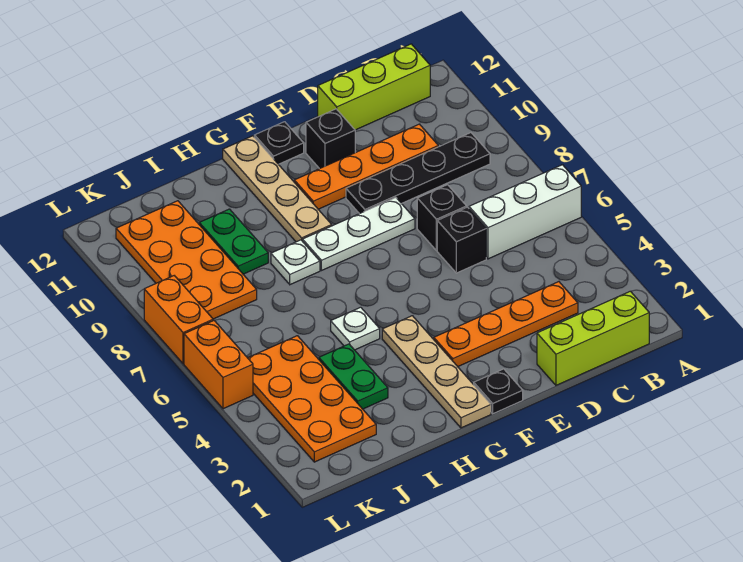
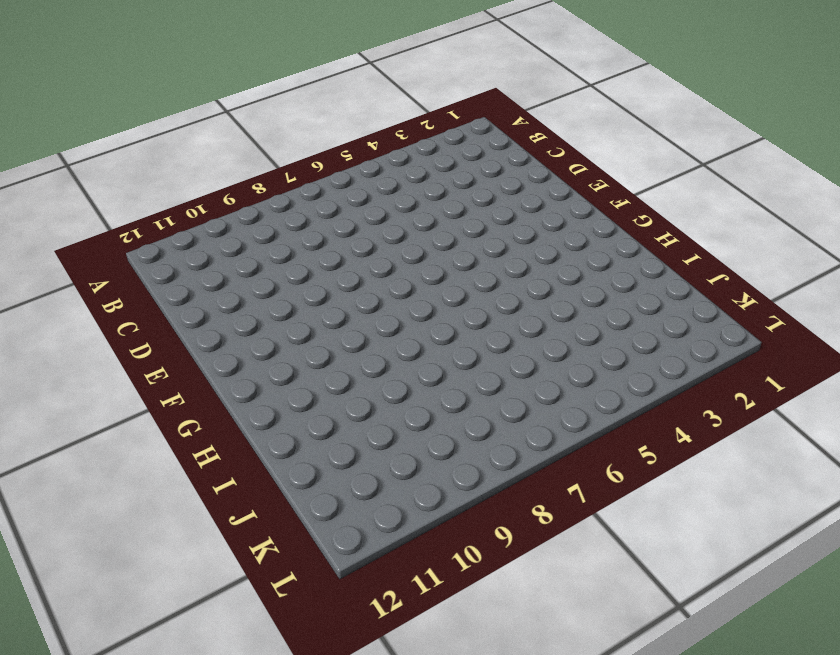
none -> white 1x3 brick [469,165,581,259]
none -> lime 1x3 brick [537,291,649,385]
none -> black 1x4 plate [346,133,490,214]

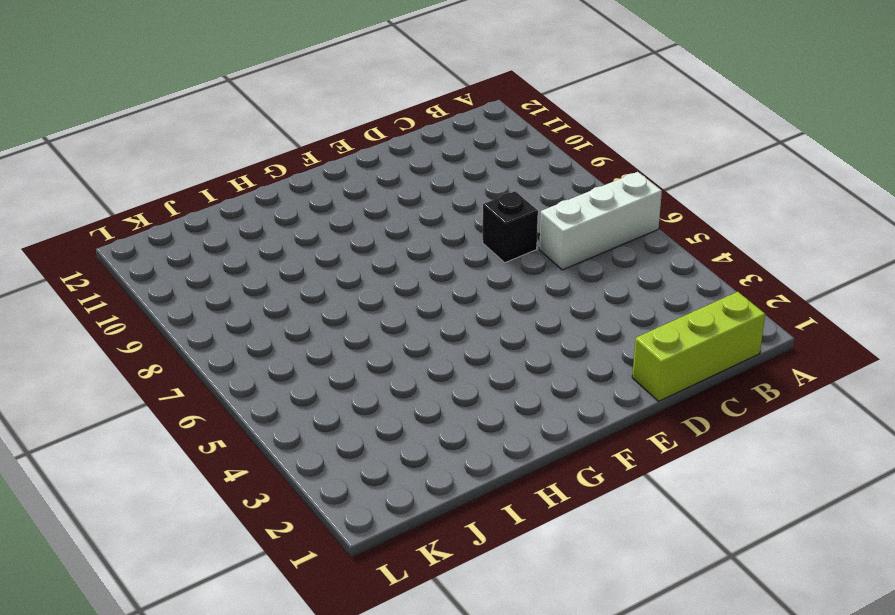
none -> black 1x4 plate [346,133,490,214]
none -> lime 1x3 brick [318,44,430,130]
none -> orange 1x4 plate [434,282,578,367]

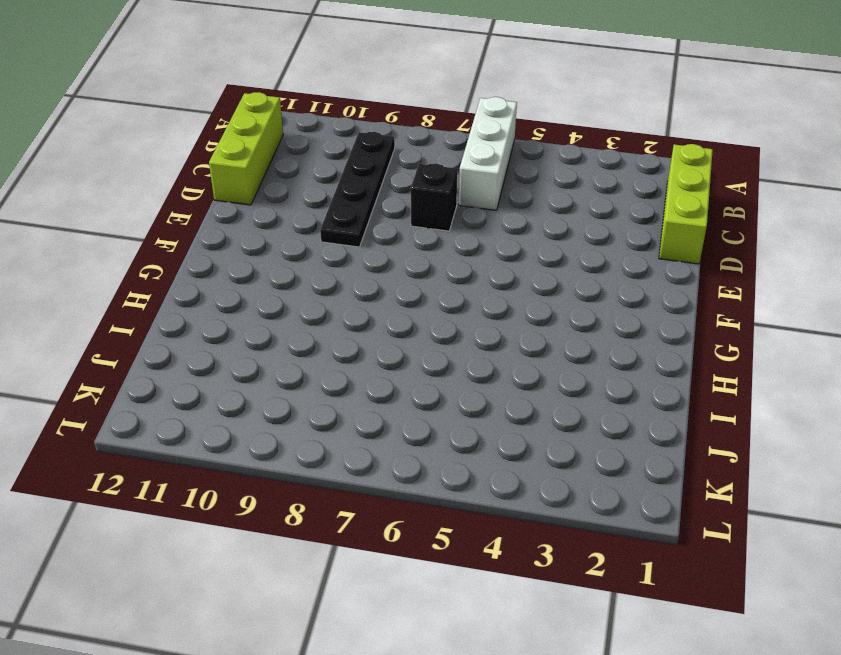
none -> orange 1x4 plate [434,282,578,367]
none -> orange 1x4 plate [294,124,438,209]
none -> black 1x1 brick [437,207,486,273]

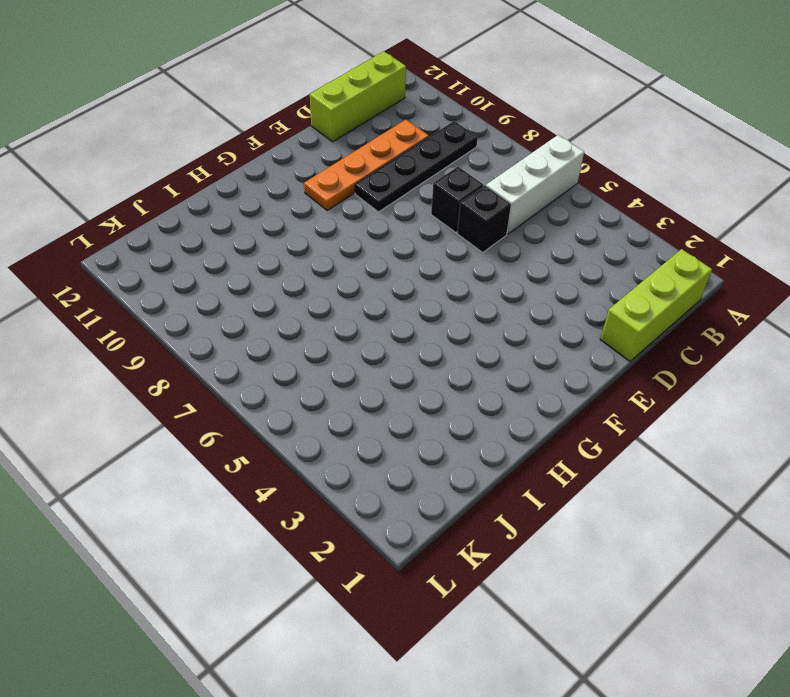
none -> orange 1x4 plate [434,282,578,367]
none -> white 1x3 plate [303,198,415,271]
none -> black 1x1 brick [306,109,355,169]

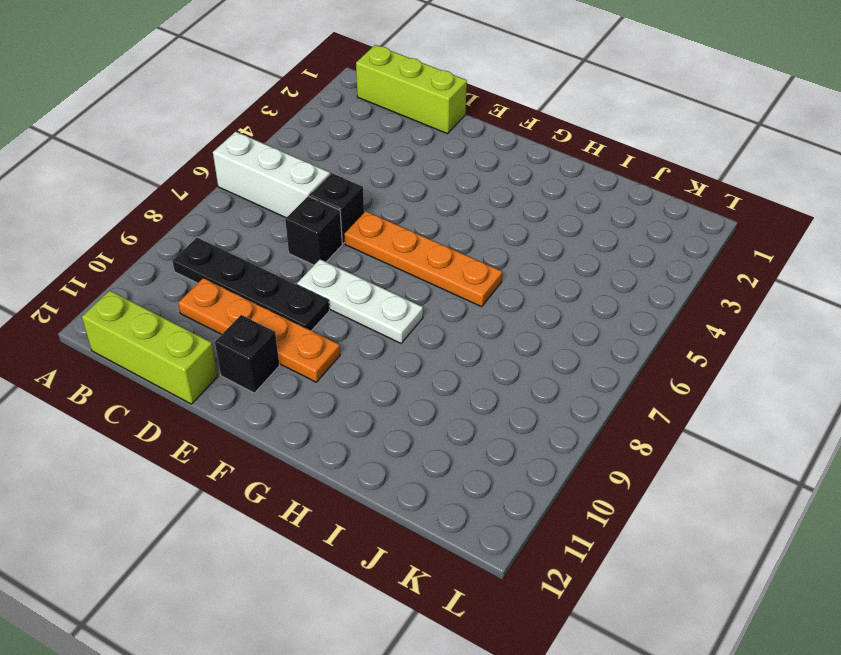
orange 1x4 plate [344,211,502,307] -> orange 1x4 plate moved to [434,282,578,367]
none -> black 1x1 plate [474,369,523,414]
none -> black 1x1 plate [254,122,304,164]
none -> tan 1x4 plate [382,316,491,428]

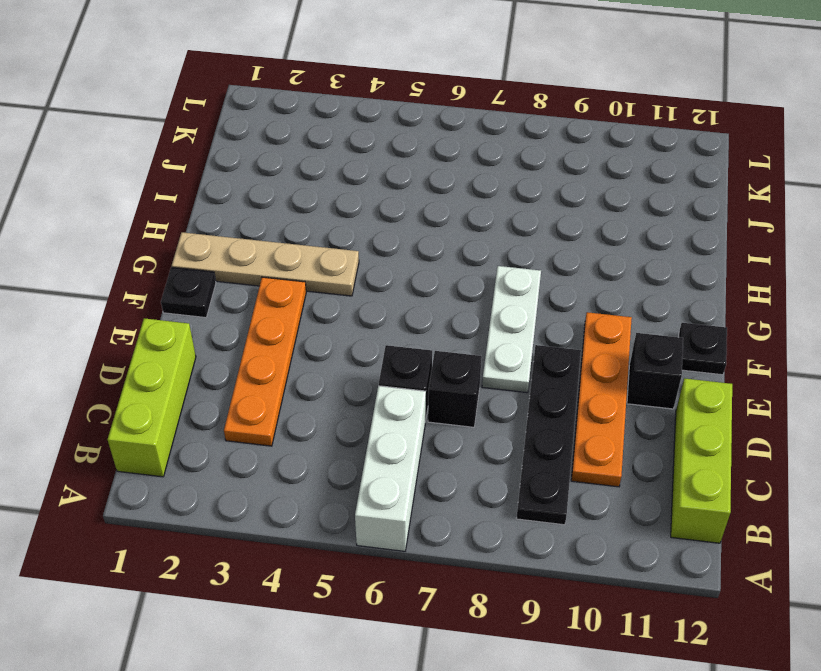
none -> tan 1x4 plate [223,136,332,242]
none -> white 1x1 plate [331,307,380,350]
none -> white 1x1 plate [271,240,320,285]

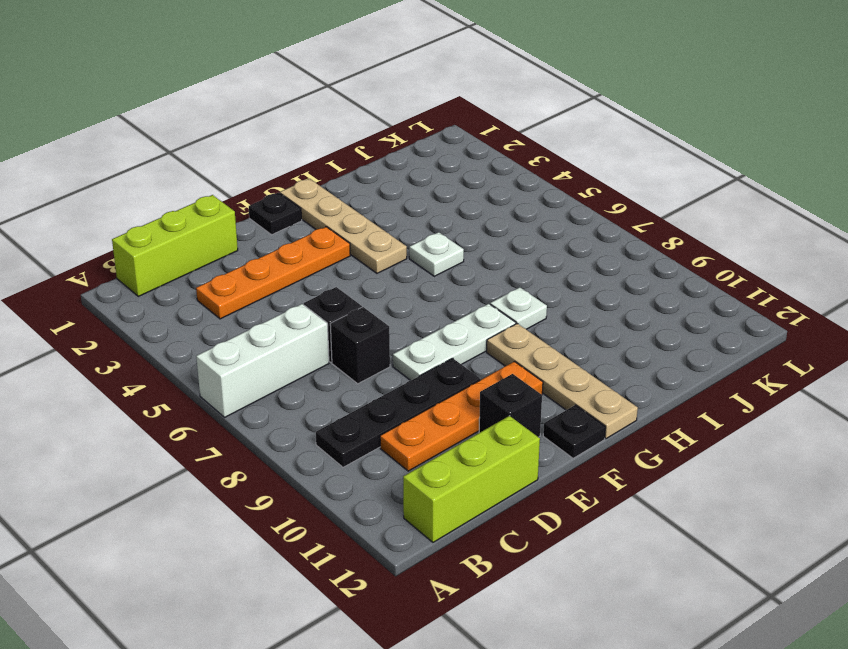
none -> green 1x2 plate [319,344,388,409]
none -> green 1x2 plate [199,209,268,274]
none -> orange 2x4 plate [248,336,376,462]

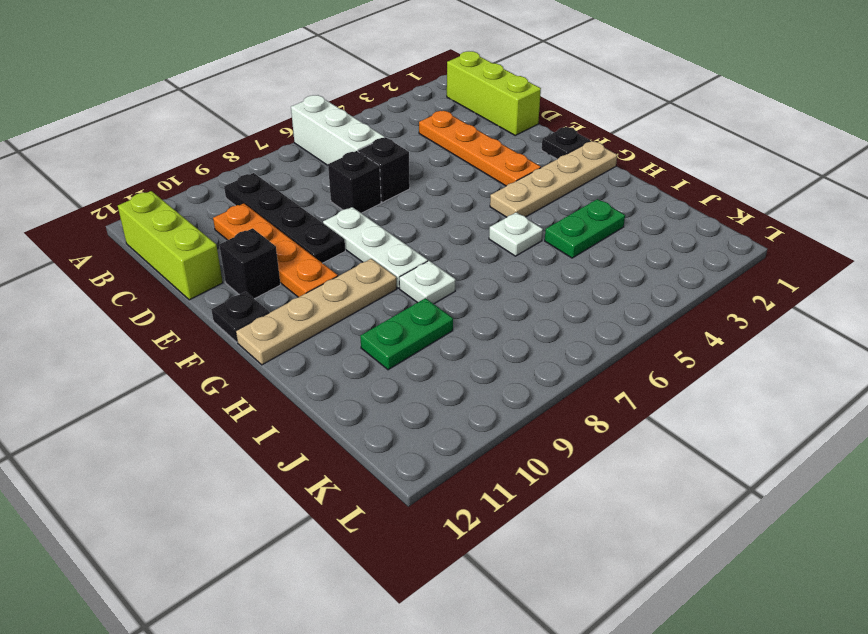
none -> orange 2x4 plate [248,336,376,462]
none -> orange 2x4 plate [116,201,257,319]
none -> orange 1x2 brick [184,320,253,409]

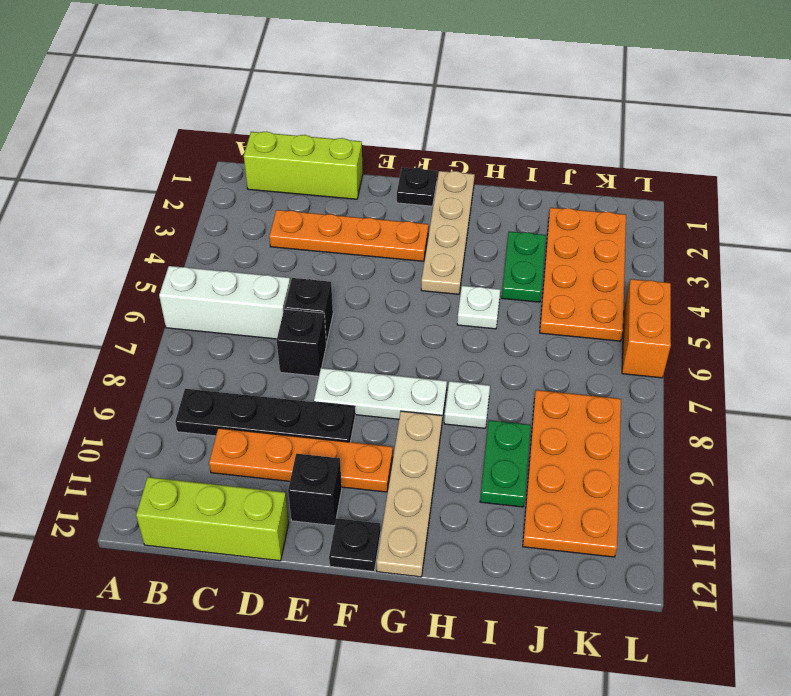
none -> orange 1x2 brick [144,276,213,364]

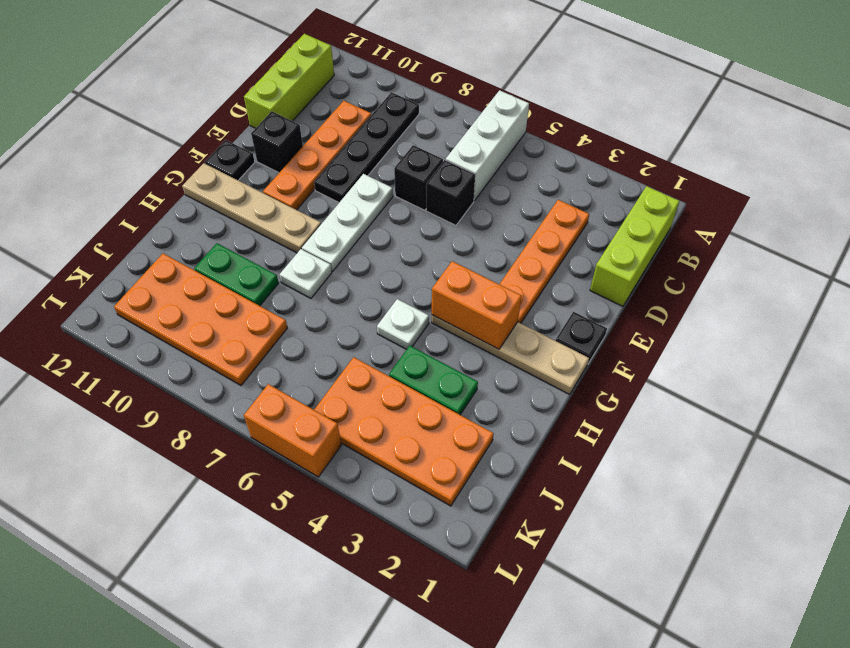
orange 1x2 brick [432,261,522,349] -> orange 1x2 brick moved to [144,276,213,364]

